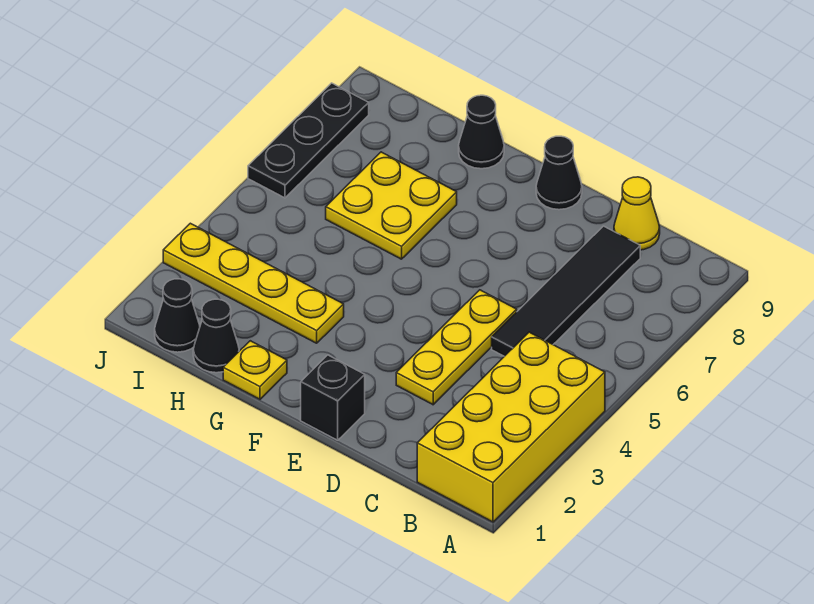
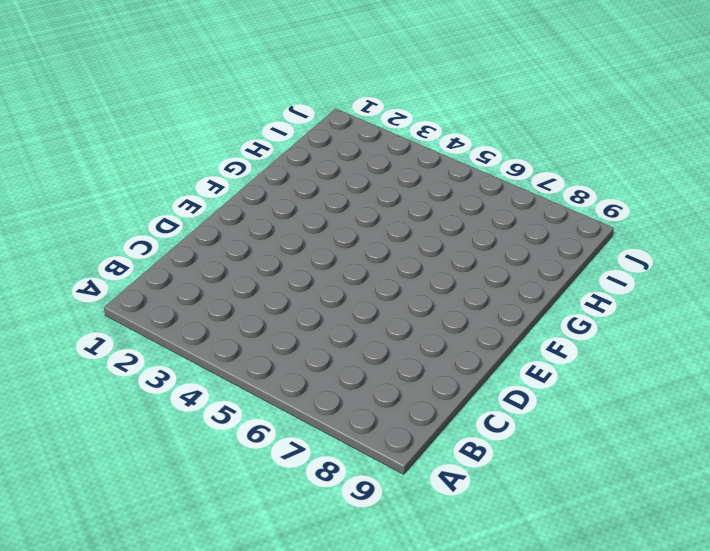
none -> yellow 2x4 brick [417,332,605,522]
none -> black 1x4 tile [492,226,640,356]
none -> yellow 1x1 cone [614,177,660,250]

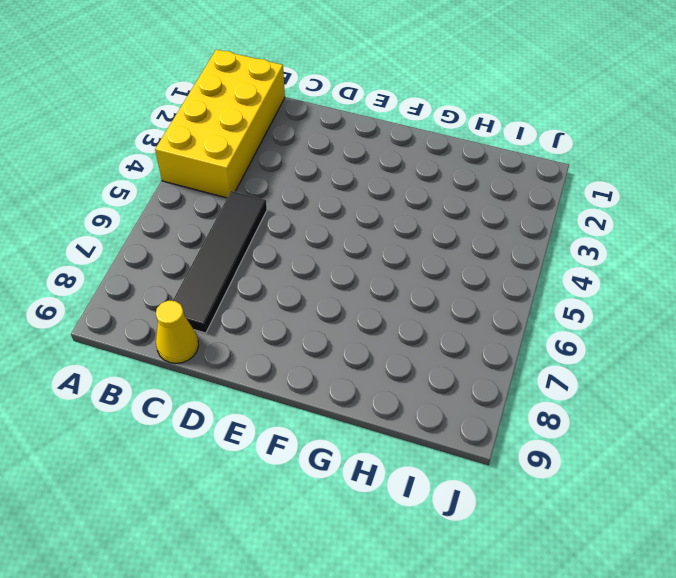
none -> yellow 1x3 plate [396,290,517,405]
none -> black 1x1 brick [301,355,365,440]
none -> black 1x1 cone [536,136,582,210]

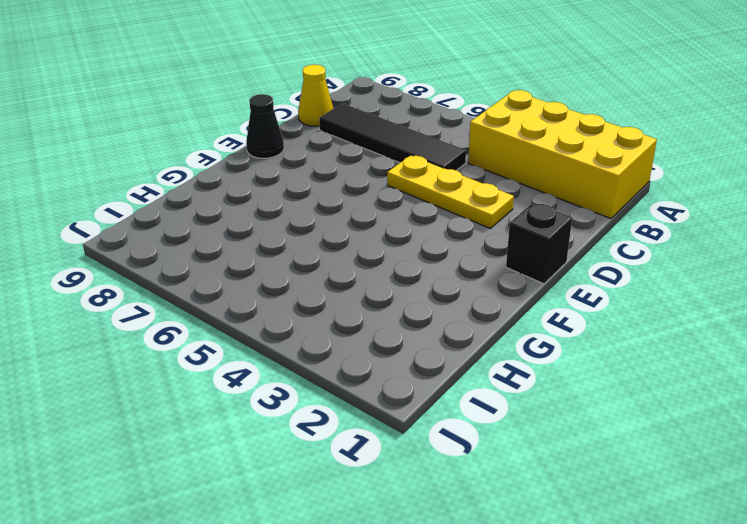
none -> yellow 1x1 plate [223,341,287,399]
none -> yellow 1x4 plate [163,223,344,343]
none -> yellow 2x2 plate [326,152,457,259]

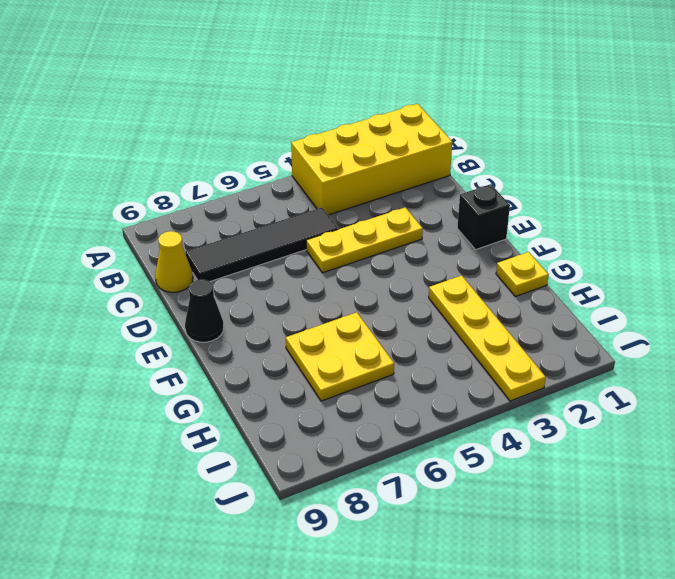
none -> black 1x1 cone [459,95,504,169]
none -> black 1x1 cone [193,299,239,373]
none -> black 1x1 cone [155,279,200,352]

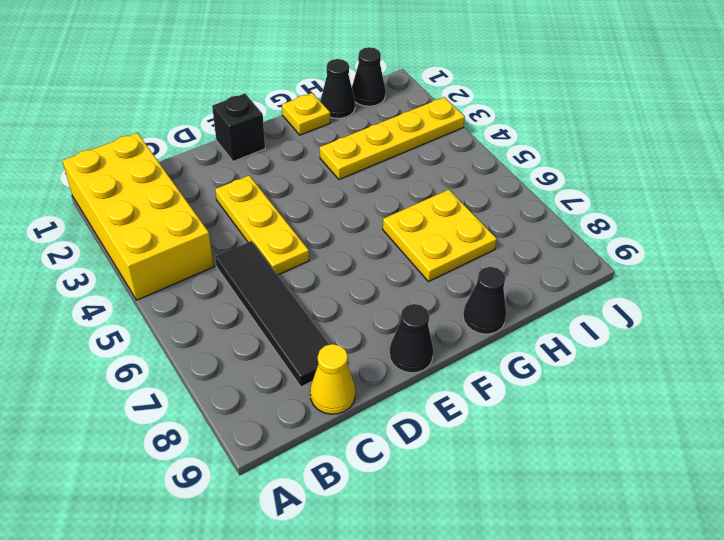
none -> black 1x3 plate [248,83,369,198]

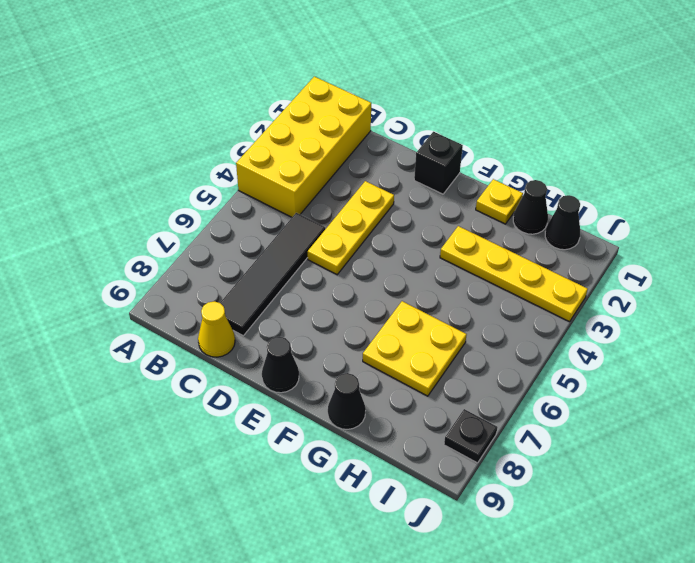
black 1x1 plate [444,409,497,463] -> black 1x3 plate [248,83,369,198]

